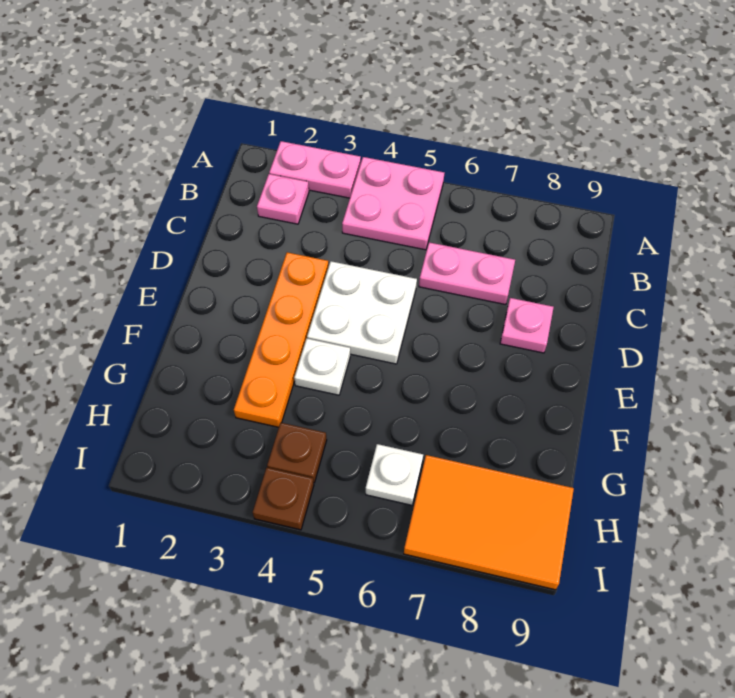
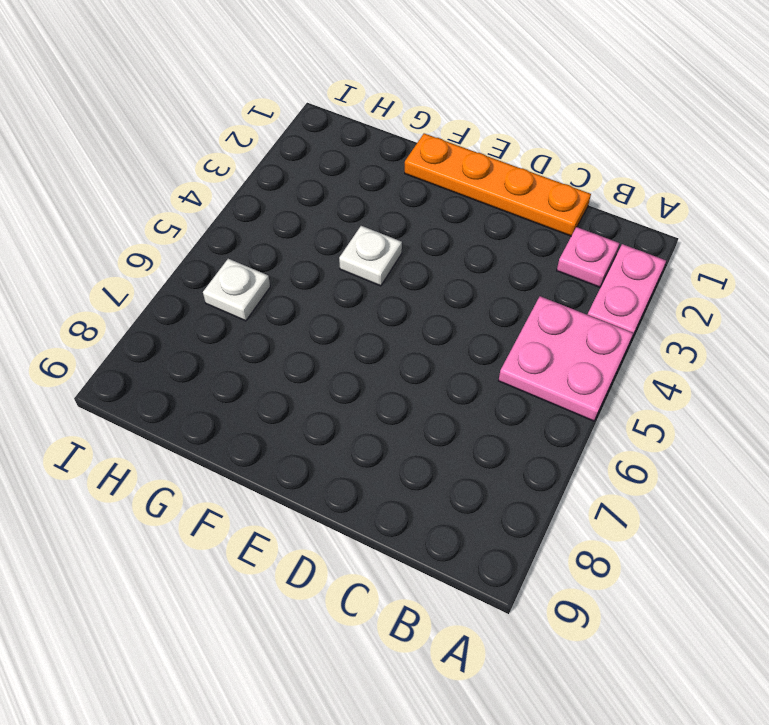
orange 1x4 plate [405,133,591,236] -> orange 1x4 plate moved to [234,252,329,427]
none -> pink 1x2 plate [419,242,515,305]
none -> white 2x2 plate [307,261,417,364]
none -> pink 1x1 plate [500,298,554,353]

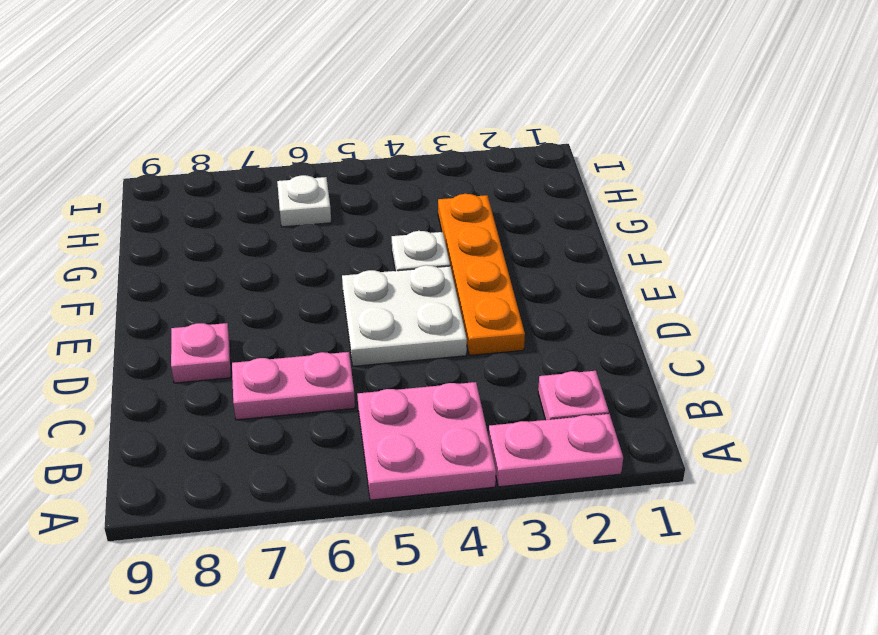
none -> brown 1x1 plate [267,423,327,483]
none -> orange 2x3 tile [404,455,574,590]
none -> brown 1x1 plate [253,468,314,530]

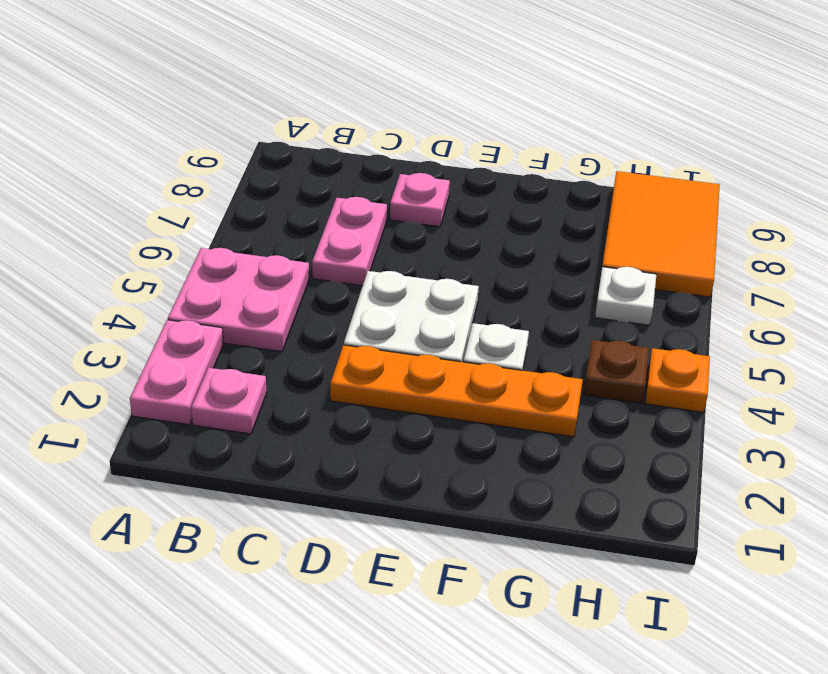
orange 1x1 plate [645,348,710,412] -> brown 1x1 plate [253,468,314,530]

